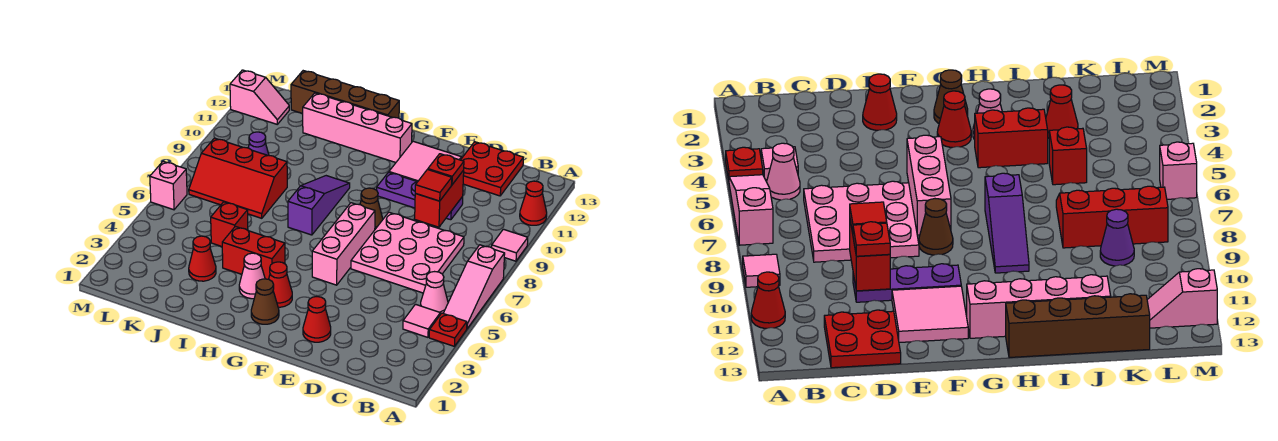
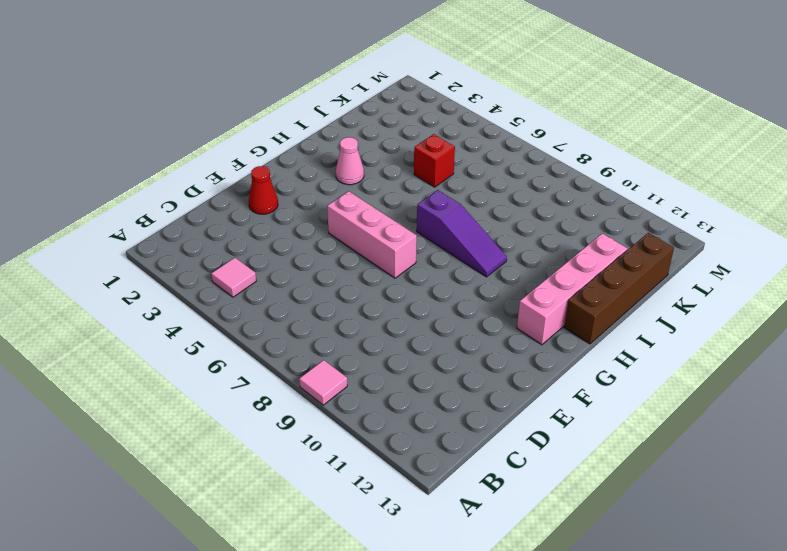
none -> red 1x1 plate [429,313,467,346]
none -> pink 1x3 slope [443,245,505,329]
none -> red 1x1 cone [520,181,547,225]

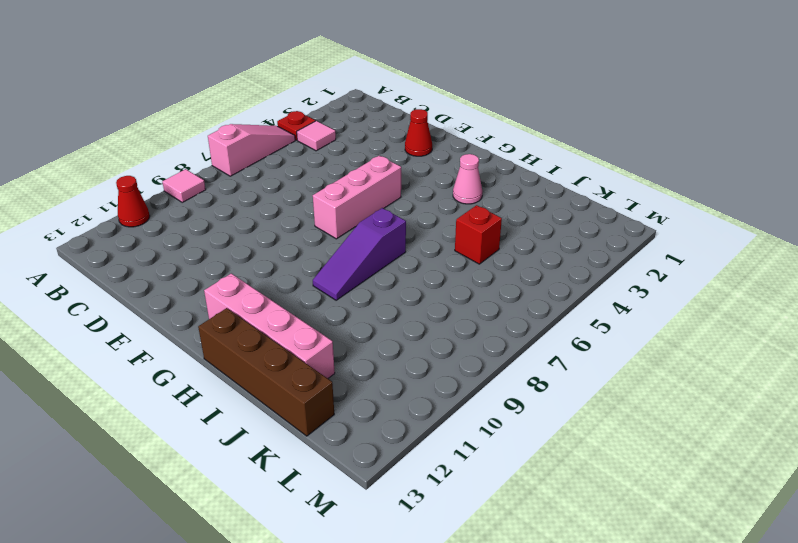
none -> pink 1x1 cone [421,272,448,314]
none -> pink 3x3 plate [351,212,464,293]
none -> red 2x2 plate [461,142,523,196]

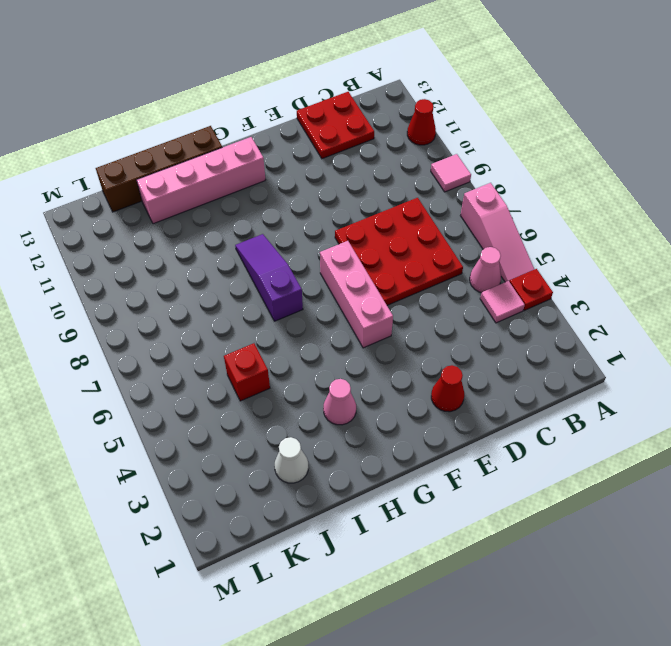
red 3x3 plate [335,198,463,305] -> pink 3x3 plate [351,212,464,293]
white 1x1 cone [274,437,308,483] -> none
none -> purple 1x3 plate [377,172,463,220]
none -> pink 2x2 tile [389,141,461,182]
none -> brown 1x1 cone [360,188,383,229]

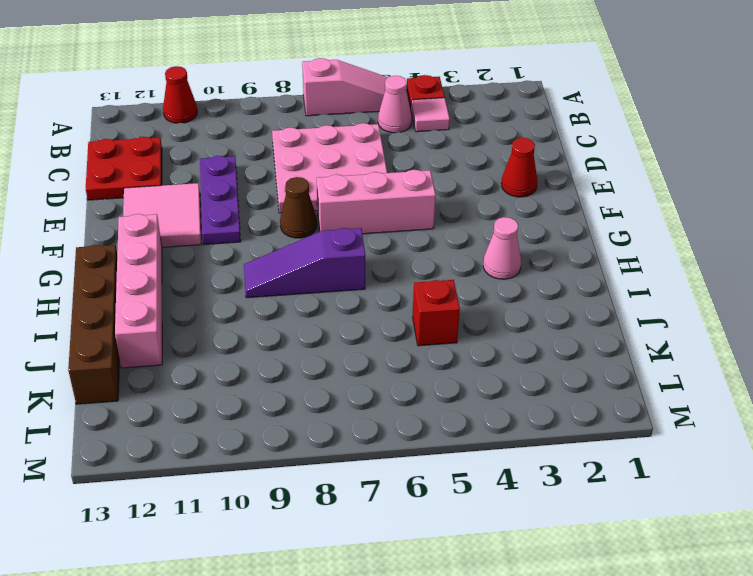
none -> pink 1x1 tile [492,229,528,261]
none -> brown 1x1 cone [251,279,279,324]
none -> red 1x1 cone [269,262,292,307]

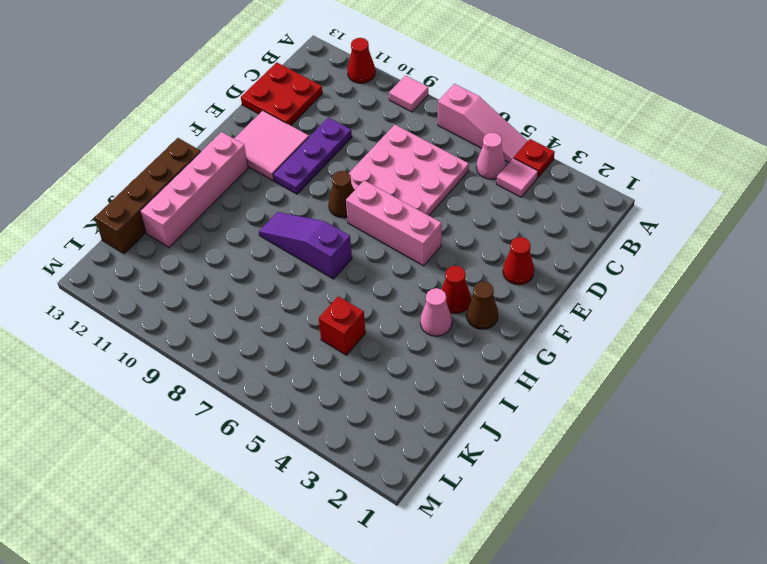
none -> red 1x2 brick [222,226,285,279]
none -> red 1x1 cone [189,236,216,281]
none -> red 2x3 slope [189,138,287,218]

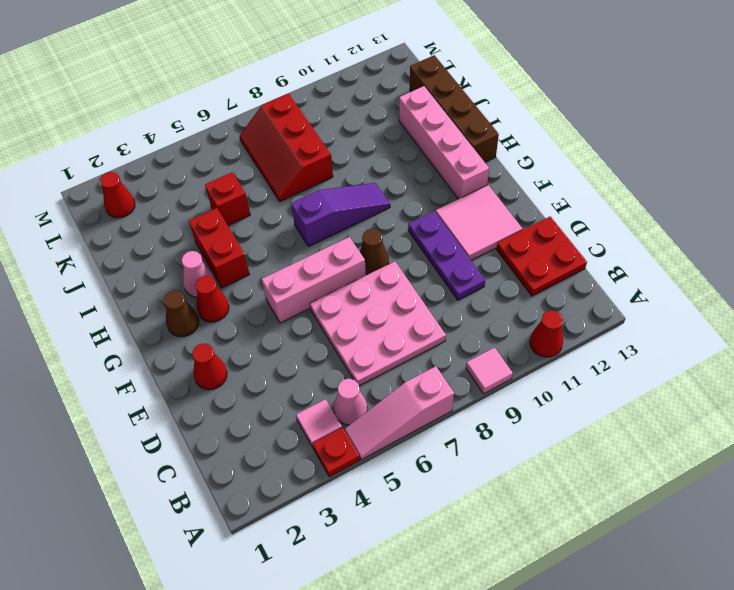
red 1x1 cone [100,172,135,218] -> red 1x1 cone moved to [189,236,216,281]
none -> purple 1x1 cone [248,132,269,155]
none -> pink 1x2 slope [230,70,289,124]
none -> pink 1x1 brick [150,161,187,210]

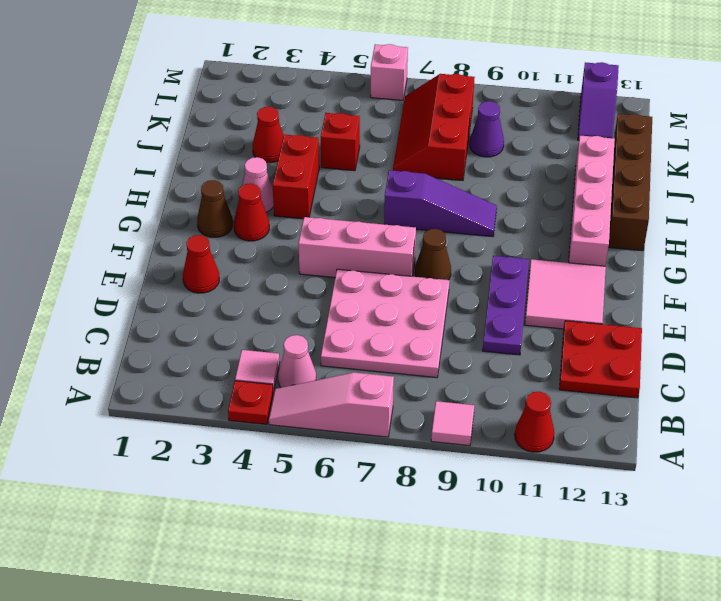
purple 1x2 slope [578,62,619,140] -> pink 1x2 slope [230,70,289,124]
none -> red 1x2 brick [415,170,464,227]
none -> red 1x1 tile [415,170,452,201]
none -> red 1x1 plate [428,154,464,185]

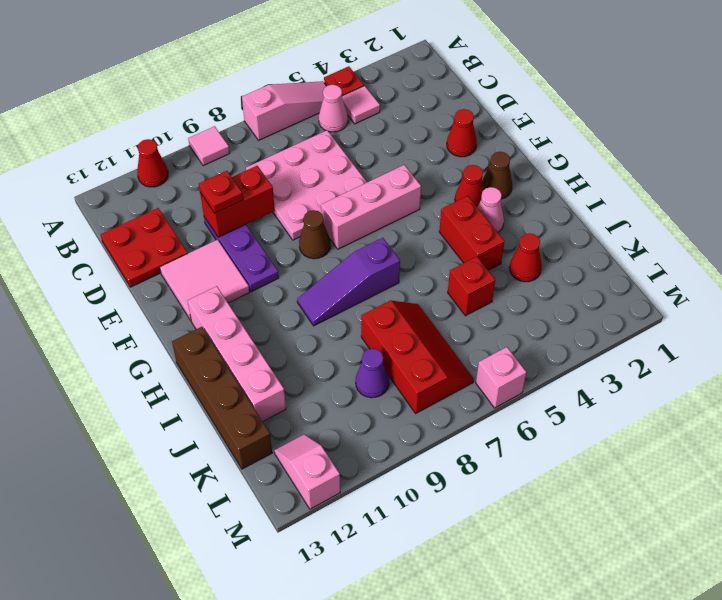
none -> red 1x1 tile [415,170,452,201]

